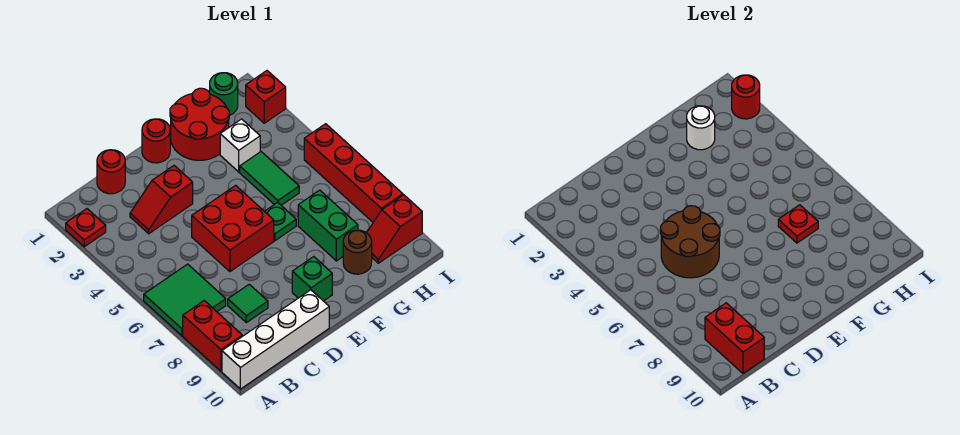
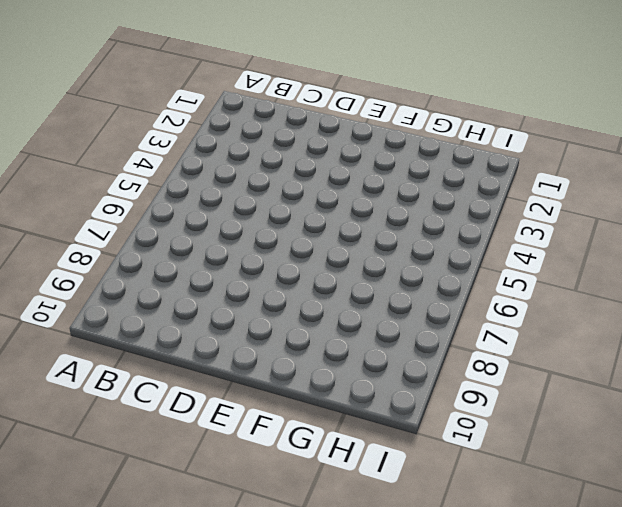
none -> red 1x1 plate [66,209,106,247]
none -> green 2x2 tile [144,264,226,336]
none -> red 1x2 brick [183,301,242,371]

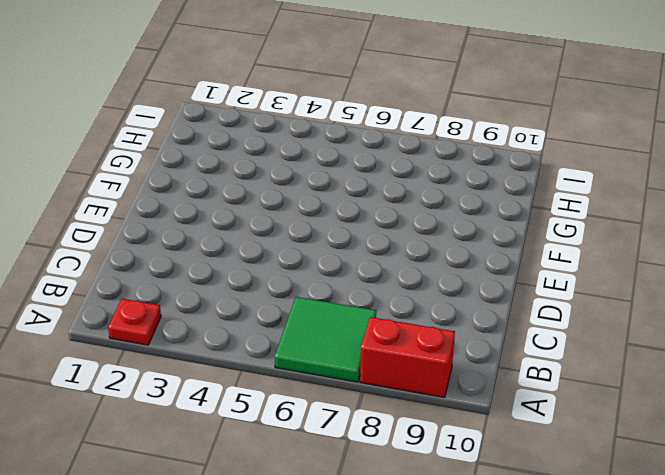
none -> white 1x4 brick [222,290,329,389]
none -> red 1x1 round brick [97,150,125,194]
none -> red 1x2 slope [130,166,193,234]

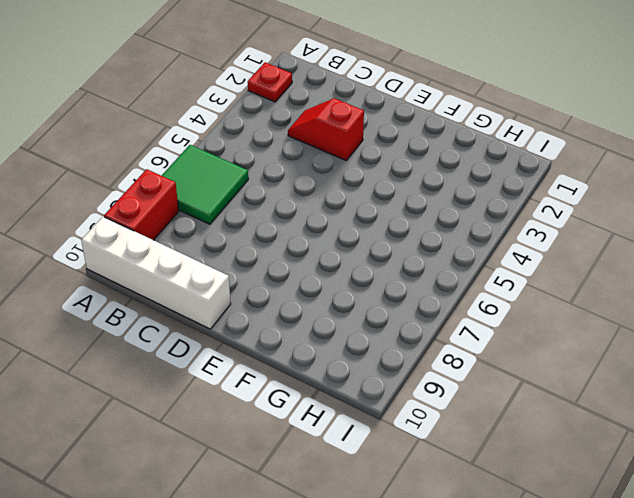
none -> red 1x1 round brick [97,150,125,194]
none -> green 1x1 tile [228,284,268,323]
none -> red 2x2 brick [192,185,274,272]

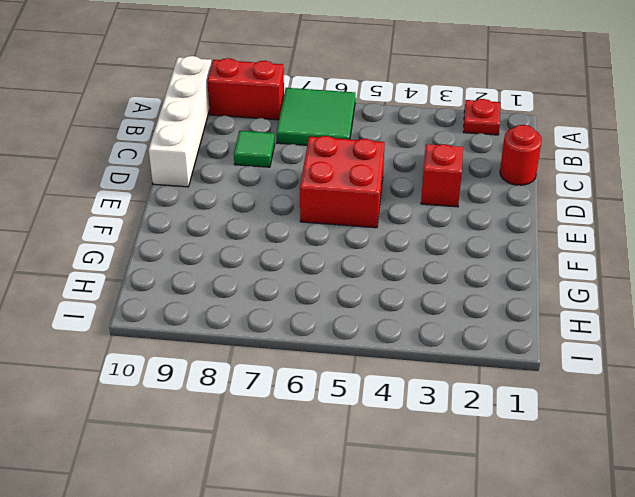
none -> red 1x1 round brick [142,119,170,163]
none -> green 1x1 brick [292,257,332,301]
none -> red 2x2 round brick [170,88,229,160]

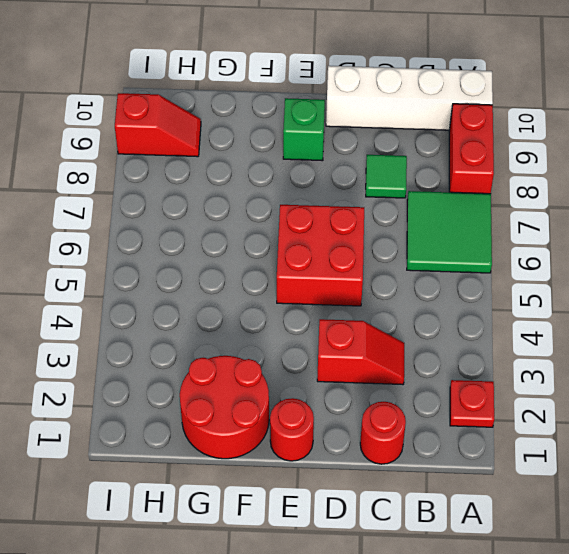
none -> green 1x1 plate [264,202,296,241]
none -> white 1x1 brick [220,119,260,172]
none -> green 1x2 tile [240,152,299,205]

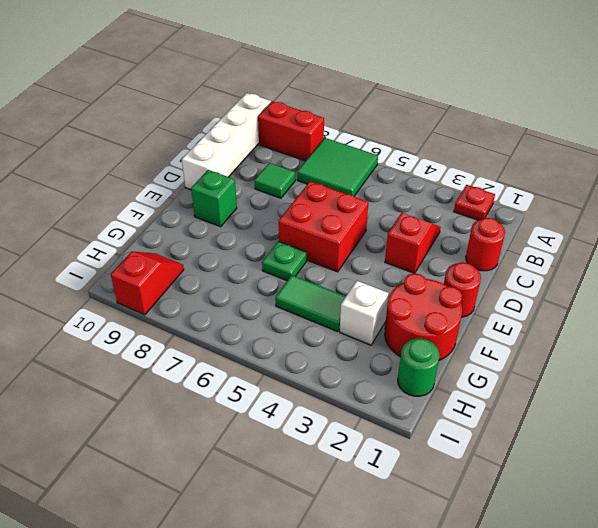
none -> green 1x2 brick [298,190,358,261]
none -> brown 1x1 round brick [343,230,372,274]
none -> red 1x1 brick [246,71,286,123]

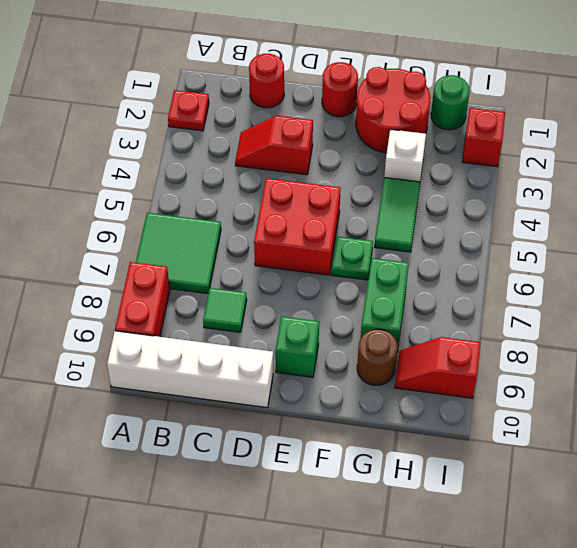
none -> red 1x4 brick [304,124,403,222]
none -> red 1x2 brick [705,303,764,373]
none -> brown 2x2 round brick [660,206,720,278]

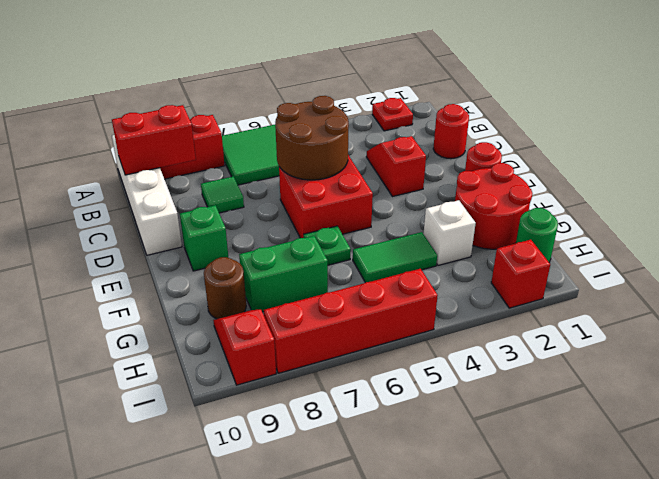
none -> white 1x1 round brick [687,106,715,150]
none -> red 1x1 plate [778,205,818,243]
none -> red 1x1 round brick [732,75,760,119]

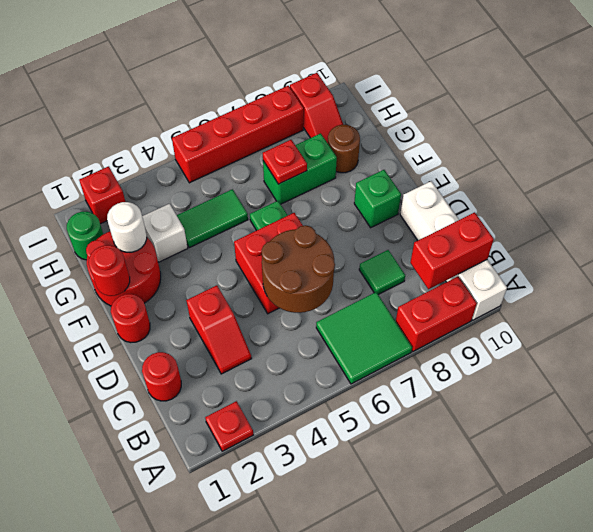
red 1x1 round brick [89,245,130,296] -> red 1x1 round brick moved to [732,75,760,119]

